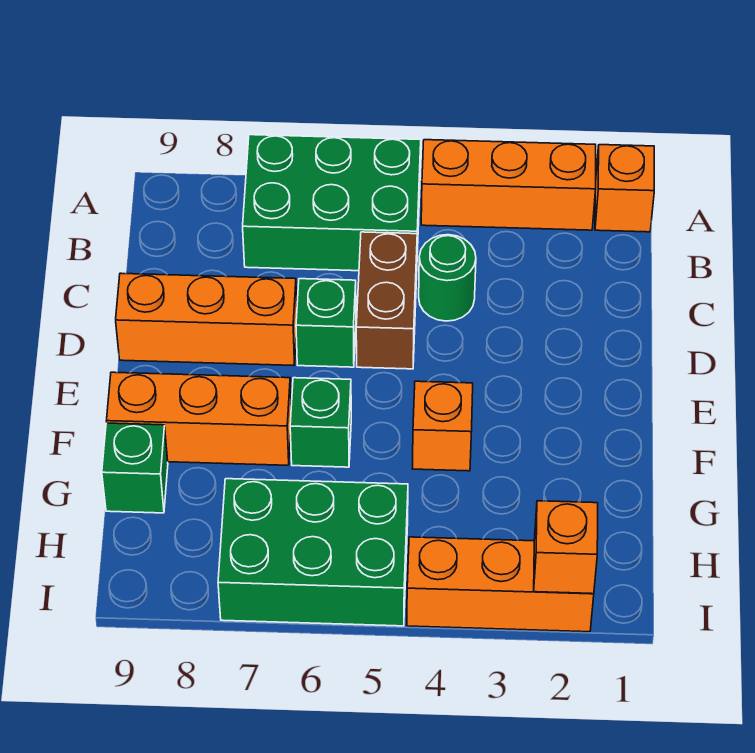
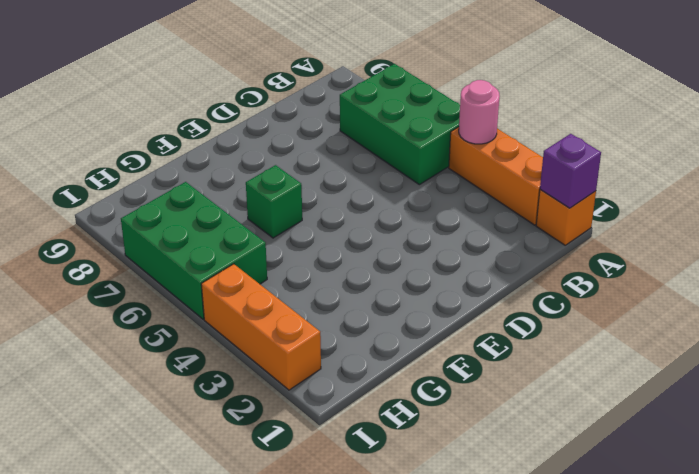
purple 1x1 brick [540,134,601,208] -> none
pink 1x1 round brick [459,80,500,144] -> none
none -> green 1x1 round brick [419,235,476,321]
none -> brown 1x2 brick [356,232,417,369]
none -> green 1x1 brick [296,279,356,367]

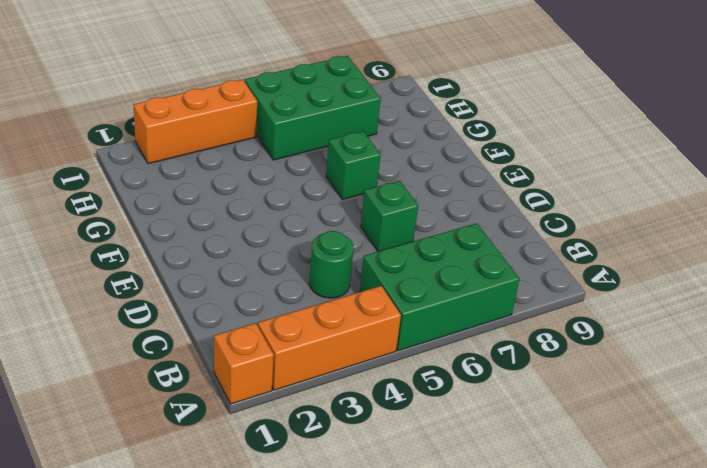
none -> brown 1x2 brick [356,232,417,369]
none -> orange 1x3 brick [116,273,297,366]
none -> orange 1x1 brick [412,381,473,471]

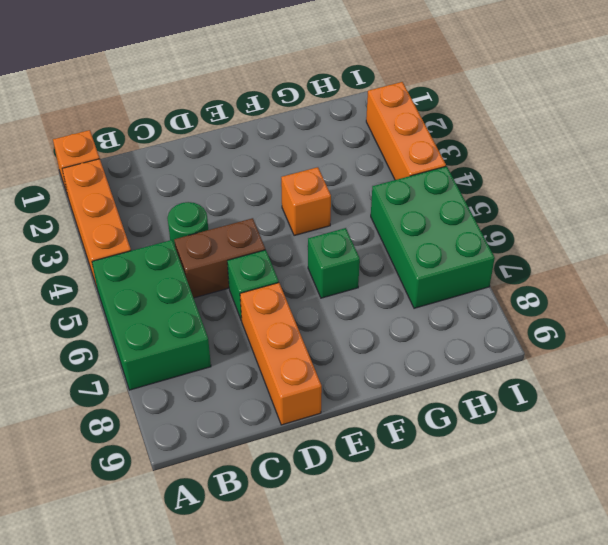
none -> orange 1x3 brick [107,372,291,465]
none -> green 1x1 brick [102,423,168,513]
none -> orange 1x1 brick [534,501,598,594]

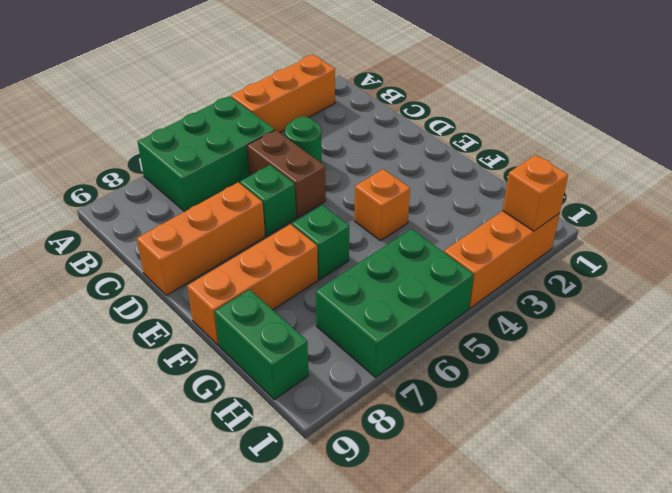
green 1x2 brick [214,289,309,400] -> green 1x1 brick [102,423,168,513]
none -> orange 1x1 brick [595,145,654,232]

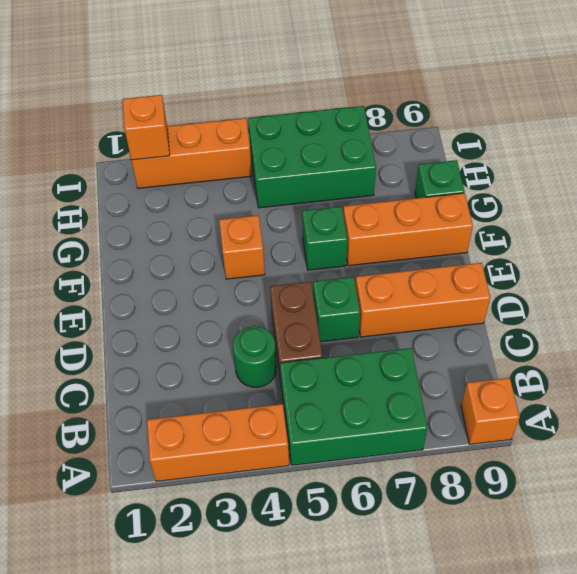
orange 1x1 brick [461,378,520,444] -> orange 1x1 brick moved to [595,145,654,232]

